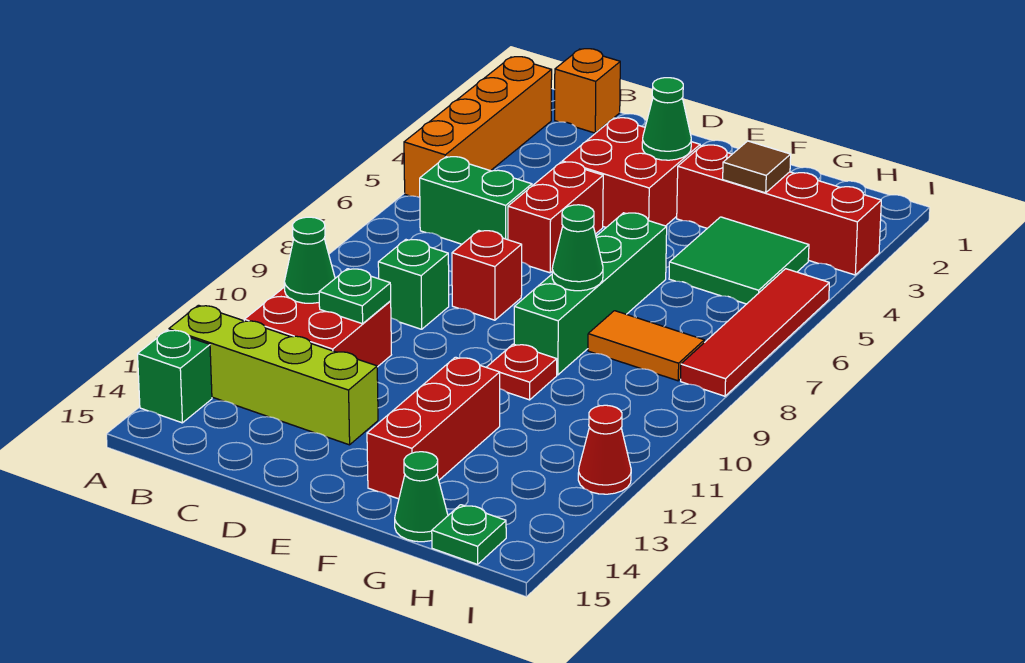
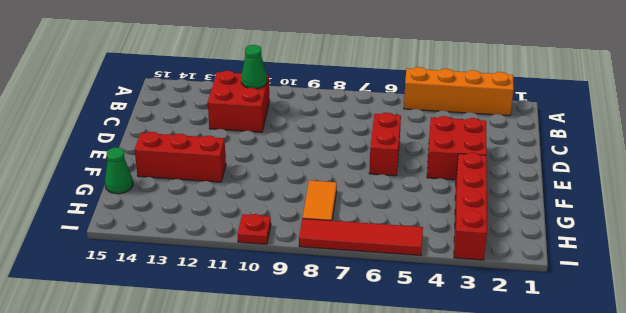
red 1x2 brick [369,113,401,176] -> red 1x2 brick turned to [508,162,603,273]
red 1x1 plate [238,214,271,244] -> red 1x1 plate moved to [486,344,557,400]
none -> lime 1x4 brick [169,305,378,445]
none -> green 1x1 brick [138,330,212,423]
none -> orange 1x1 brick [555,49,620,133]

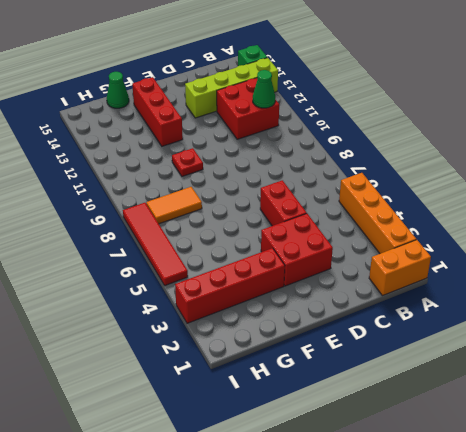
orange 1x2 brick [369,240,431,295] -> orange 1x1 brick [555,49,620,133]
none -> green 1x2 brick [420,157,532,244]
none -> green 1x1 brick [378,240,449,329]
none -> red 1x1 brick [452,231,522,320]

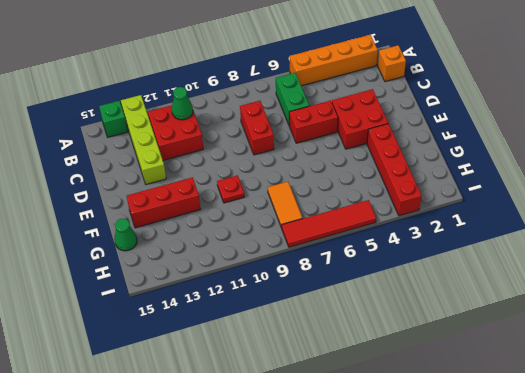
red 1x2 brick [240,101,274,155] -> red 1x1 brick [452,231,522,320]
none -> green 1x1 brick [378,240,449,329]
none -> green 1x4 brick [514,213,667,375]
none -> green 2x2 tile [669,217,809,304]

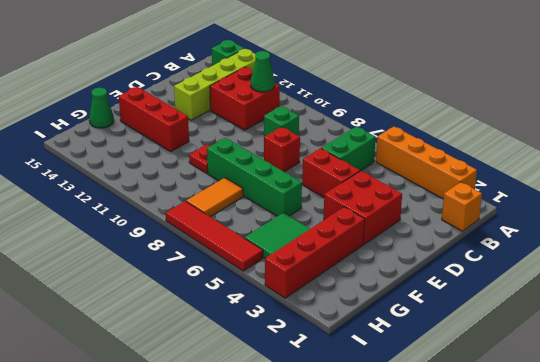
none -> green 1x1 plate [432,505,506,564]
none -> red 1x1 cone [578,405,631,494]
none -> green 1x1 plate [319,269,391,324]

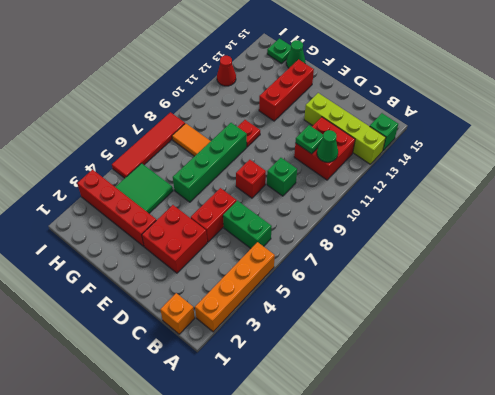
none -> green 1x1 cone [642,78,691,160]
none -> green 1x1 cone [552,205,603,291]
none -> brown 1x1 tile [723,141,791,193]

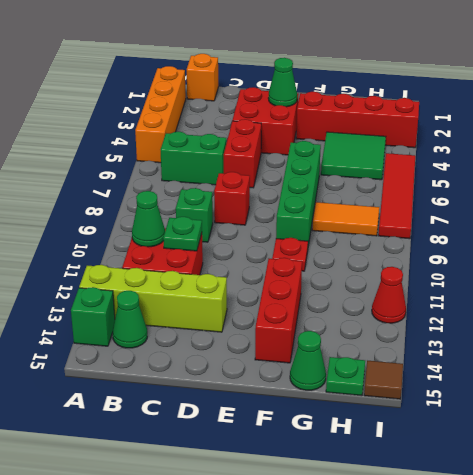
green 1x1 cone [113,291,147,348] -> green 1x1 cone moved to [552,205,603,291]
brown 1x1 tile [364,361,403,399] -> brown 1x1 tile moved to [723,141,791,193]

